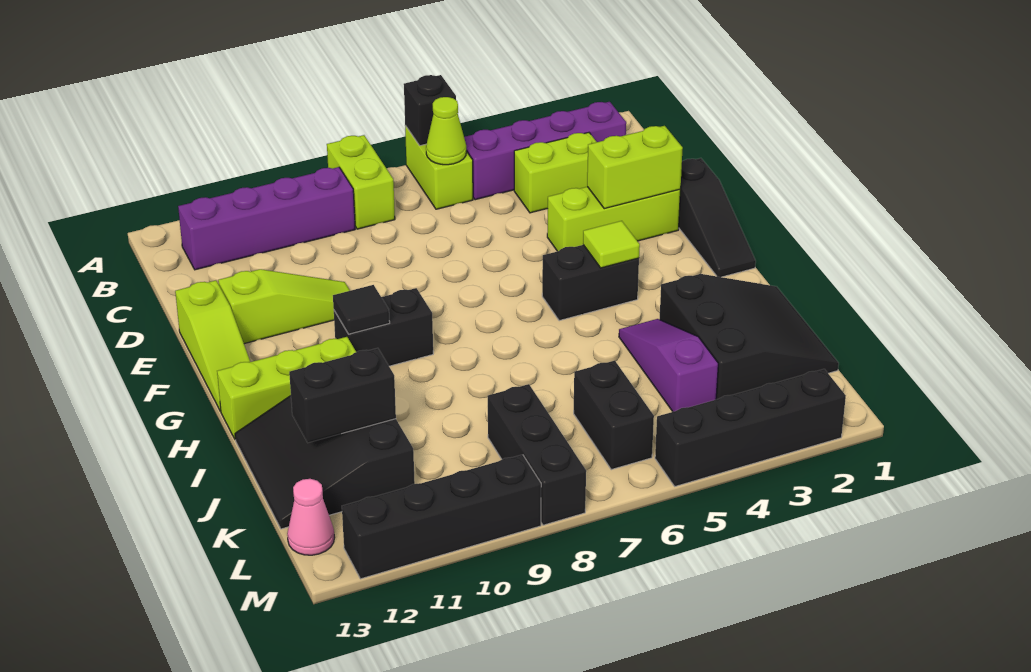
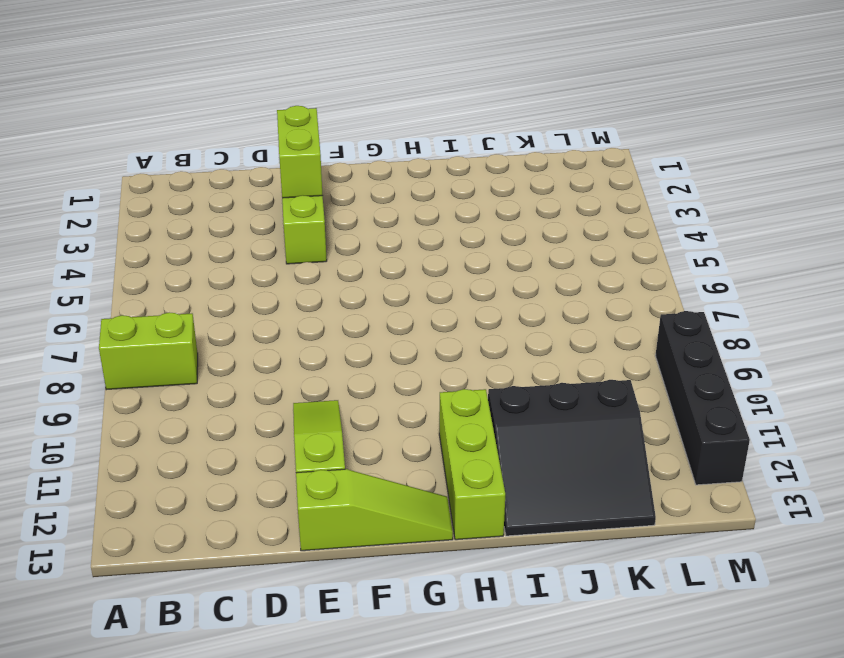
none -> lime 1x2 brick [405,126,473,209]
none -> purple 1x4 brick [464,102,626,200]
none -> purple 1x4 brick [178,167,355,270]

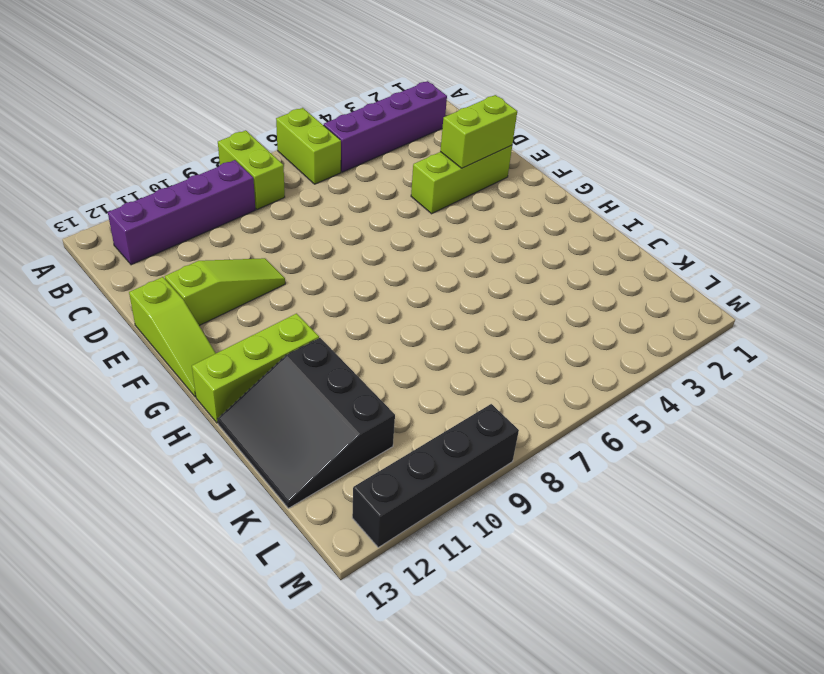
none -> lime 1x2 brick [514,133,596,213]
none -> black 1x3 slope [679,158,756,277]
none -> black 1x2 brick [542,245,639,321]

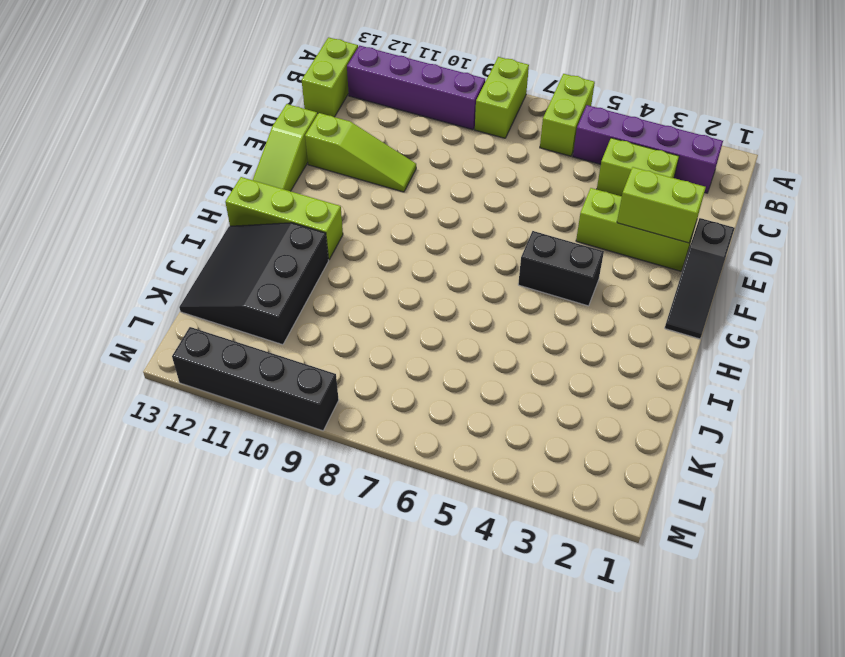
lime 1x2 brick [302,37,358,117] -> none
none -> black 1x2 brick [334,288,433,366]
none -> black 3x3 slope [660,274,839,399]
none -> purple 1x3 slope [619,319,718,412]

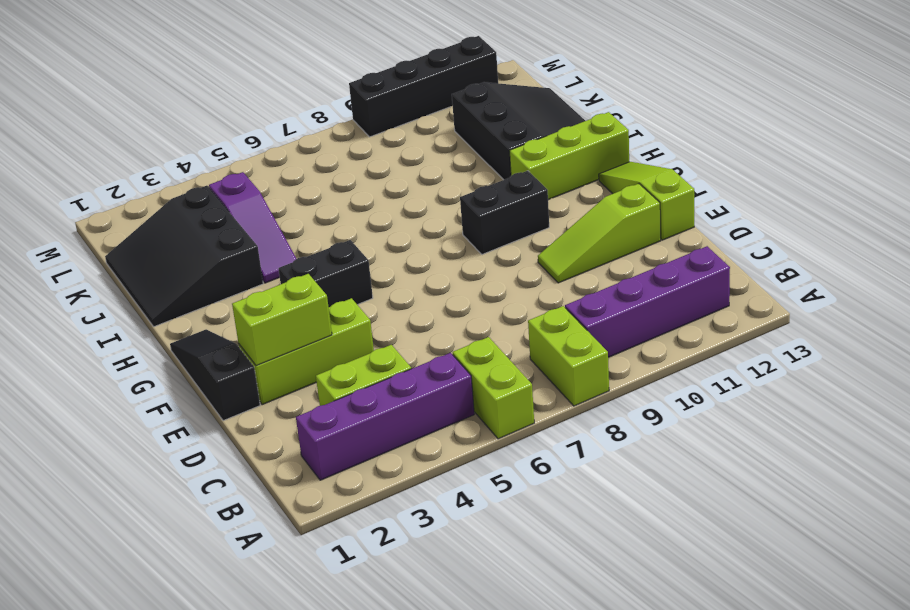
none -> black 1x2 brick [574,361,654,470]
none -> black 1x3 brick [488,384,586,525]
none -> pink 1x1 cone [287,479,335,555]

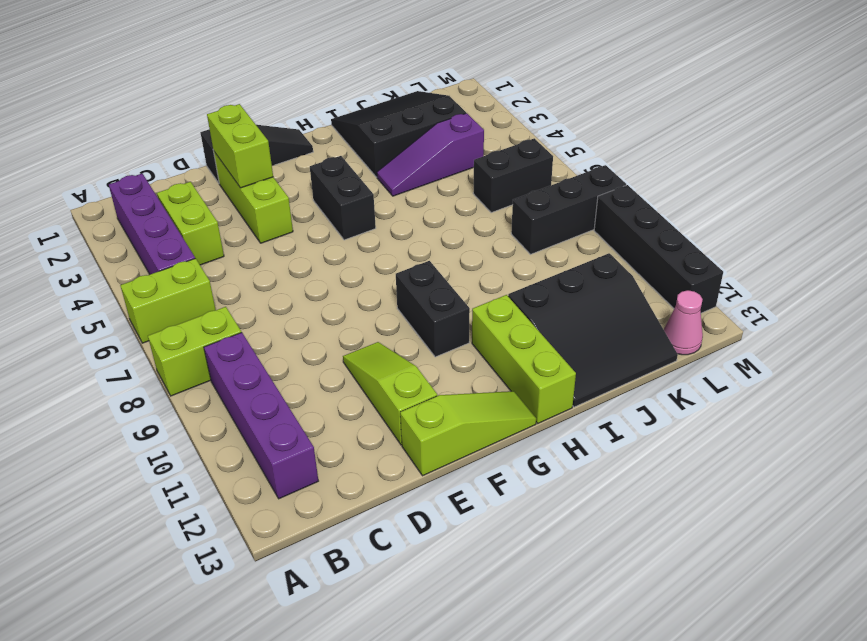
none -> black 1x4 brick [655,369,846,486]
none -> black 1x1 brick [404,75,456,146]
none -> lime 1x1 cone [426,97,466,165]

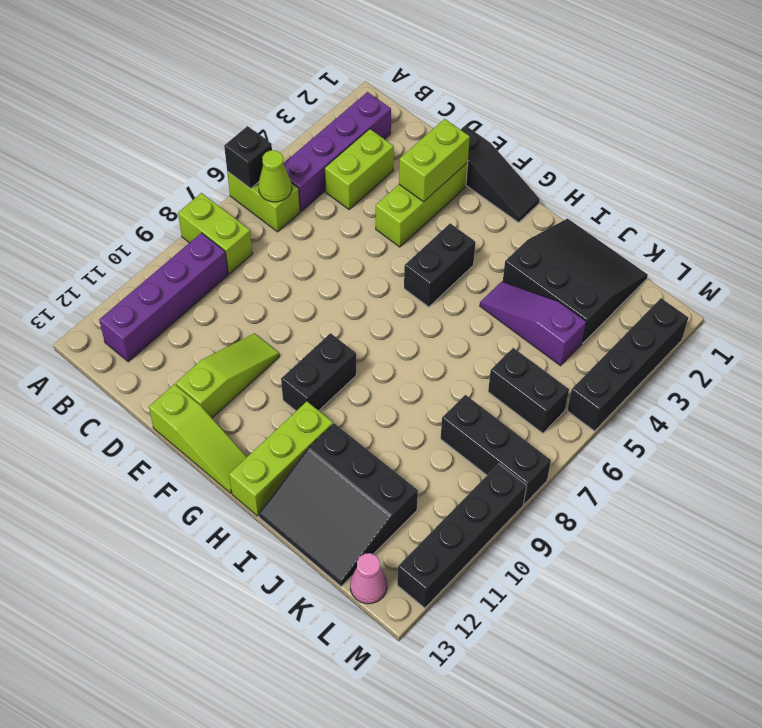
none -> lime 1x1 tile [583,221,640,268]
none -> black 1x1 tile [333,285,390,334]
none -> black 1x2 brick [289,348,396,443]

